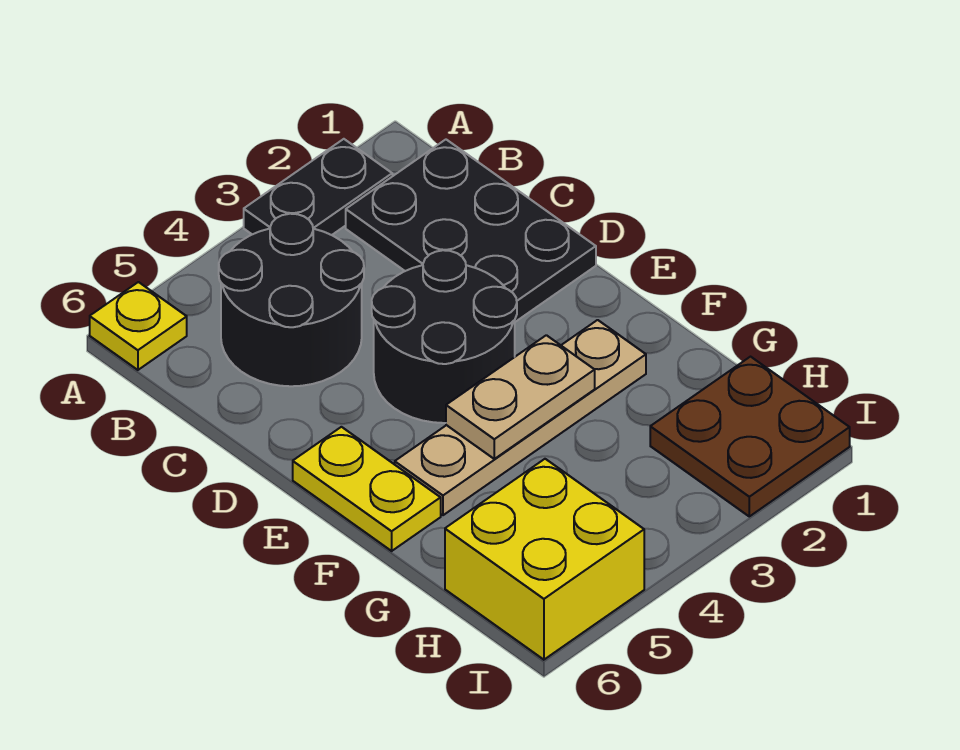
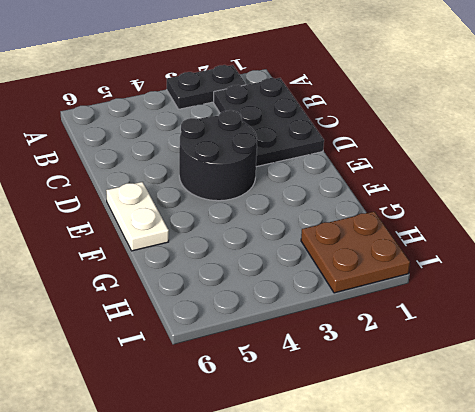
white 1x2 plate [106,182,169,251] -> yellow 1x2 plate [293,427,441,551]
none -> yellow 1x1 plate [90,282,187,370]
none -> black 2x2 round brick [219,214,364,386]

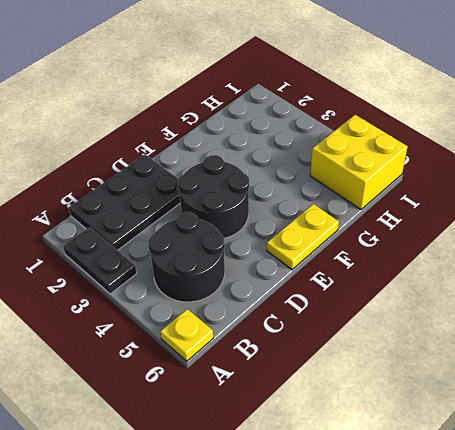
none -> tan 1x4 plate [395,320,646,515]
none -> brown 2x2 plate [650,357,850,516]

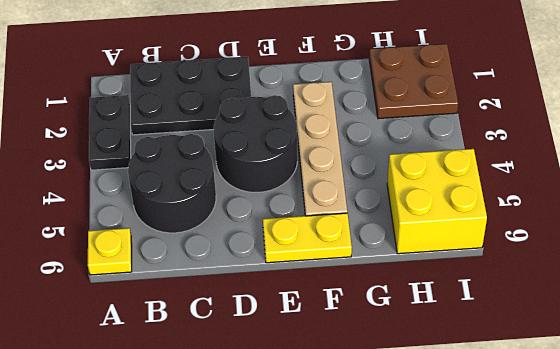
none -> tan 1x2 plate [446,335,595,459]

